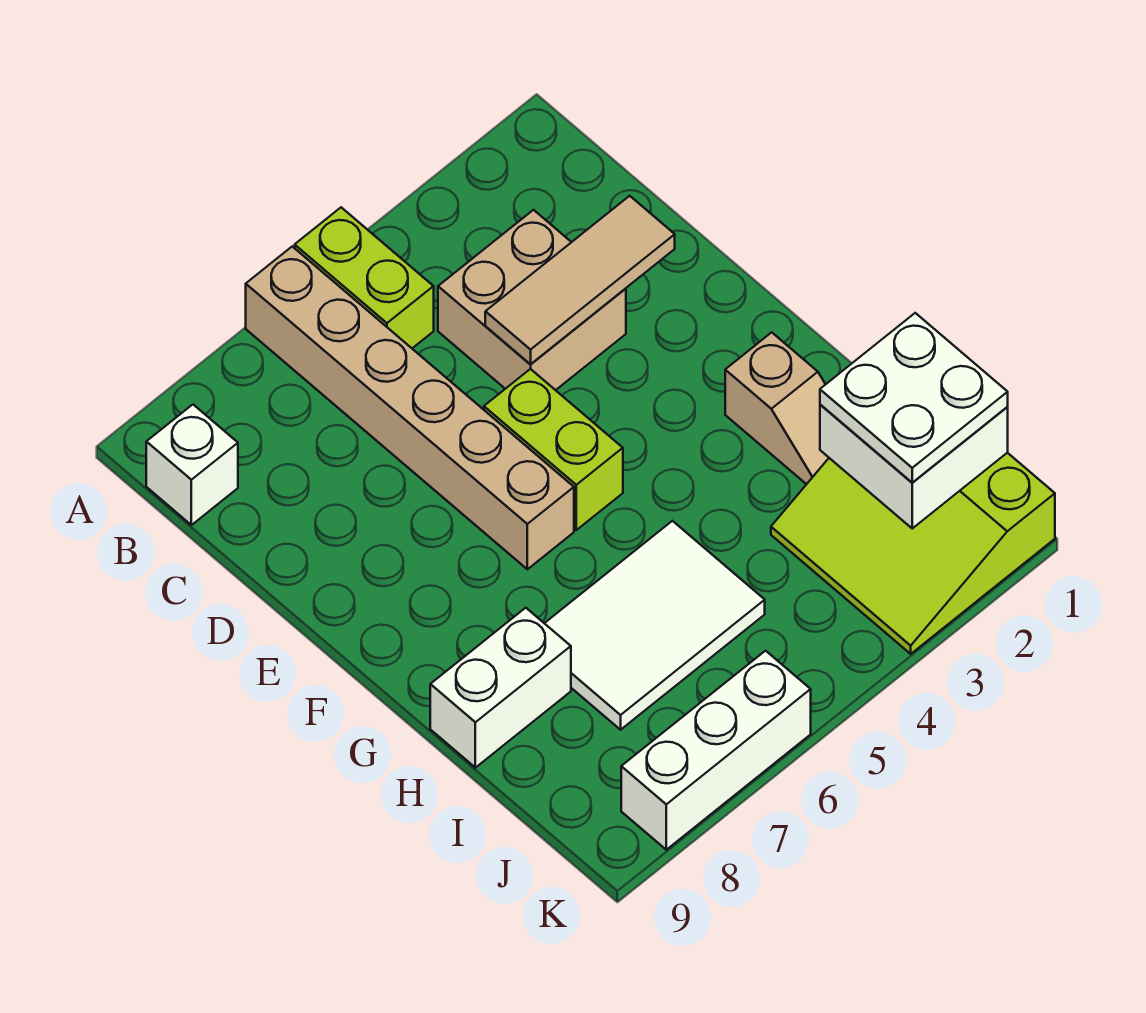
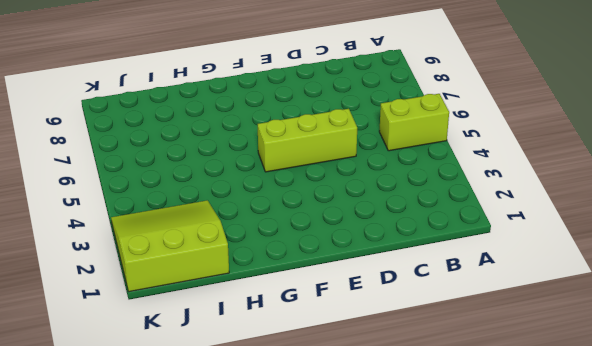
lime 1x3 brick [258,109,357,172] -> lime 1x2 brick [484,369,623,530]
none -> tan 1x6 brick [246,247,574,569]
none -> white 1x1 brick [146,405,238,525]
none -> tan 2x2 brick [438,210,626,390]

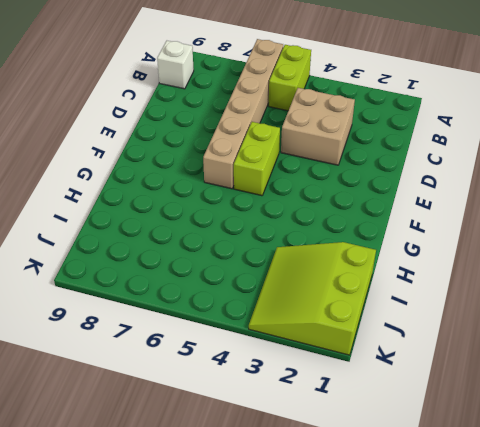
none -> tan 1x2 slope [725,332,829,484]
none -> white 2x3 tile [545,521,765,730]
none -> white 1x2 brick [430,608,571,768]

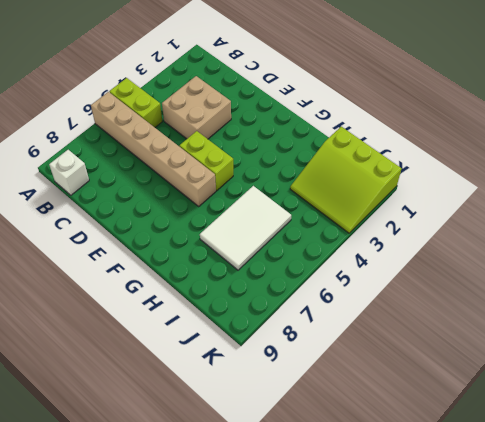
none -> tan 1x2 slope [725,332,829,484]
none -> white 1x2 brick [430,608,571,768]
none -> white 1x3 brick [621,651,811,850]

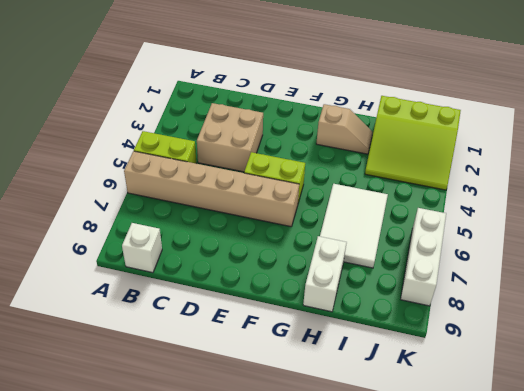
none -> tan 1x3 tile [485,196,675,365]
none -> white 2x2 brick [820,405,1008,528]
none -> white 2x2 plate [820,313,1008,482]

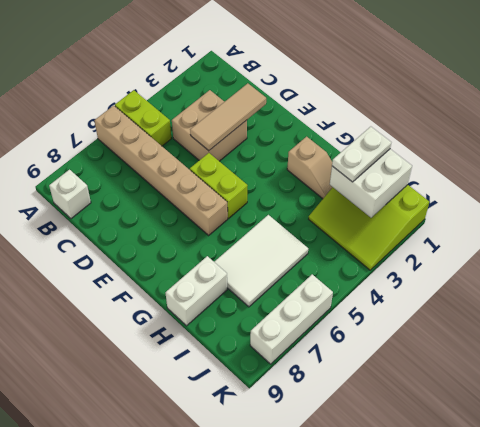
white 1x2 plate [332,127,391,182] -> white 2x2 plate [820,313,1008,482]

